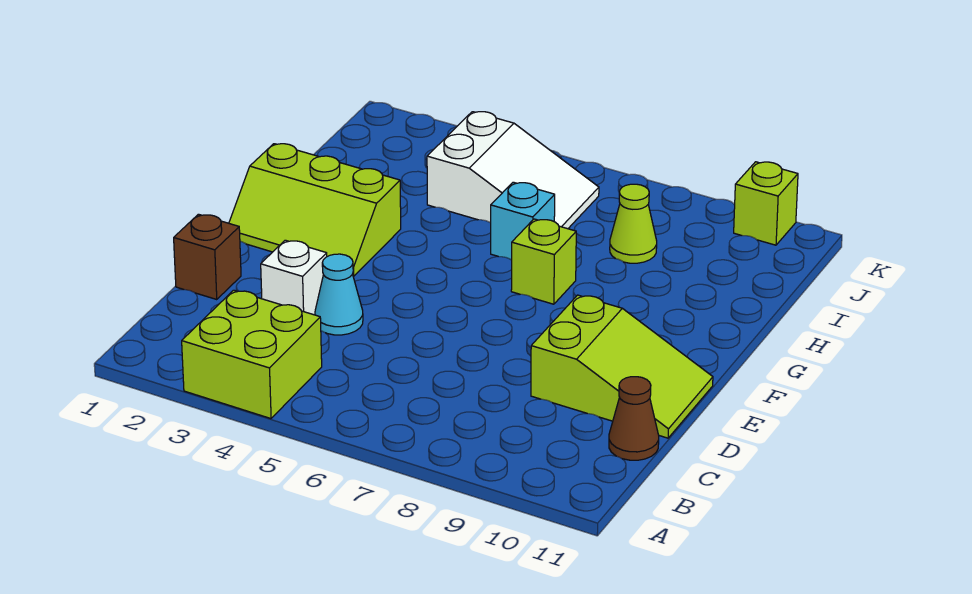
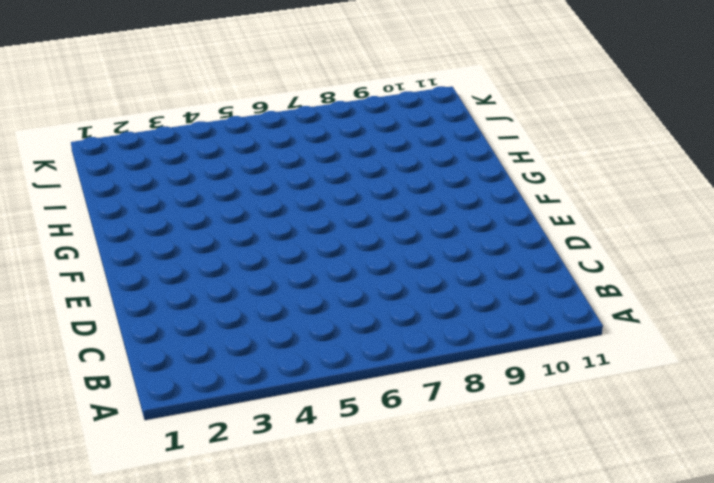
none -> lime 2x2 brick [182,290,322,419]
none -> brown 1x1 cone [609,377,659,460]
none -> brown 1x1 brick [174,214,241,299]

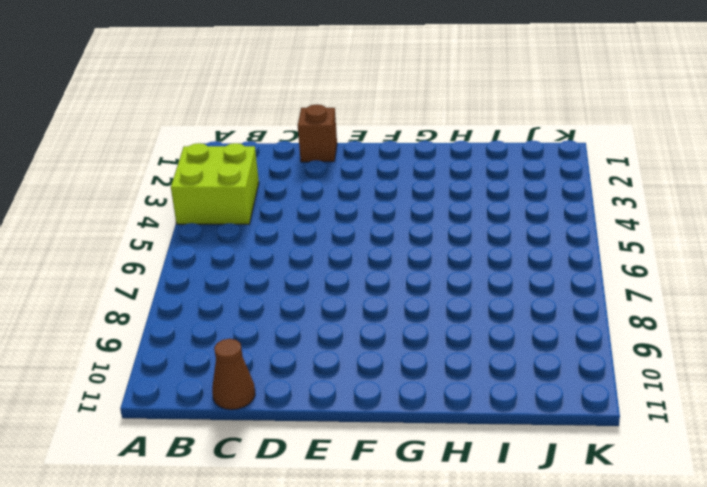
none -> white 1x1 brick [261,240,327,315]
none -> cyan 1x1 cone [315,254,363,335]
none -> lime 2x3 slope [531,295,713,438]

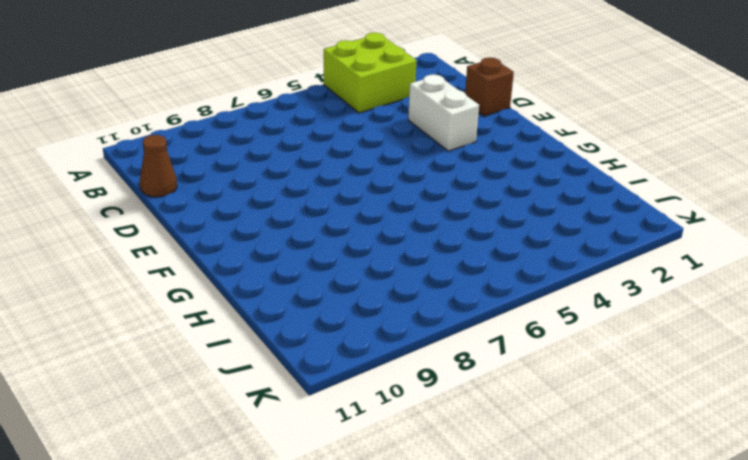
white 1x2 brick [408,74,479,151] -> white 1x1 brick [261,240,327,315]
none -> cyan 1x1 cone [315,254,363,335]
none -> lime 2x3 slope [531,295,713,438]
none -> lime 2x3 slope [229,144,401,276]

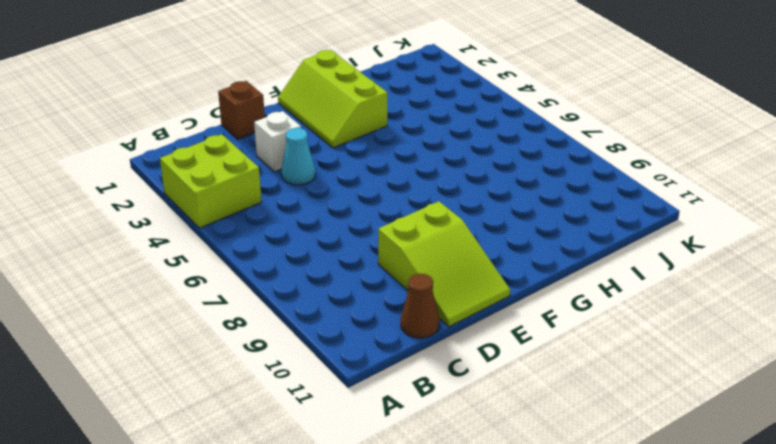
none -> lime 1x1 brick [511,219,576,304]
none -> cyan 1x1 brick [491,182,555,260]
none -> white 2x3 slope [427,112,599,229]

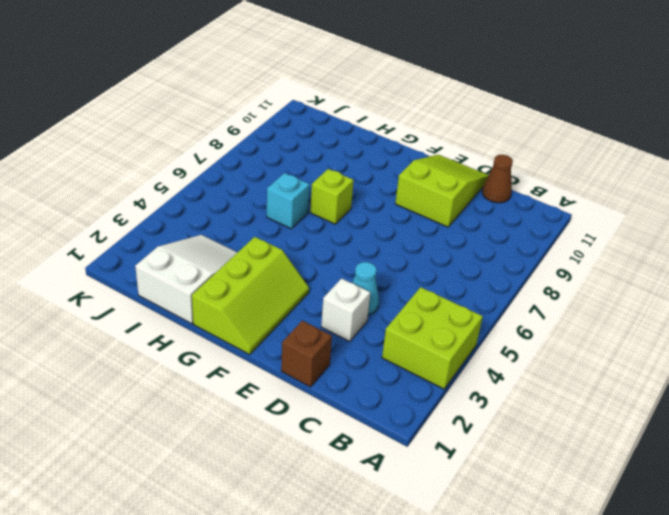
white 2x3 slope [135,235,238,324] -> white 2x3 slope moved to [427,112,599,229]
none -> lime 1x1 cone [610,184,657,263]
none -> lime 1x1 brick [734,162,798,245]

